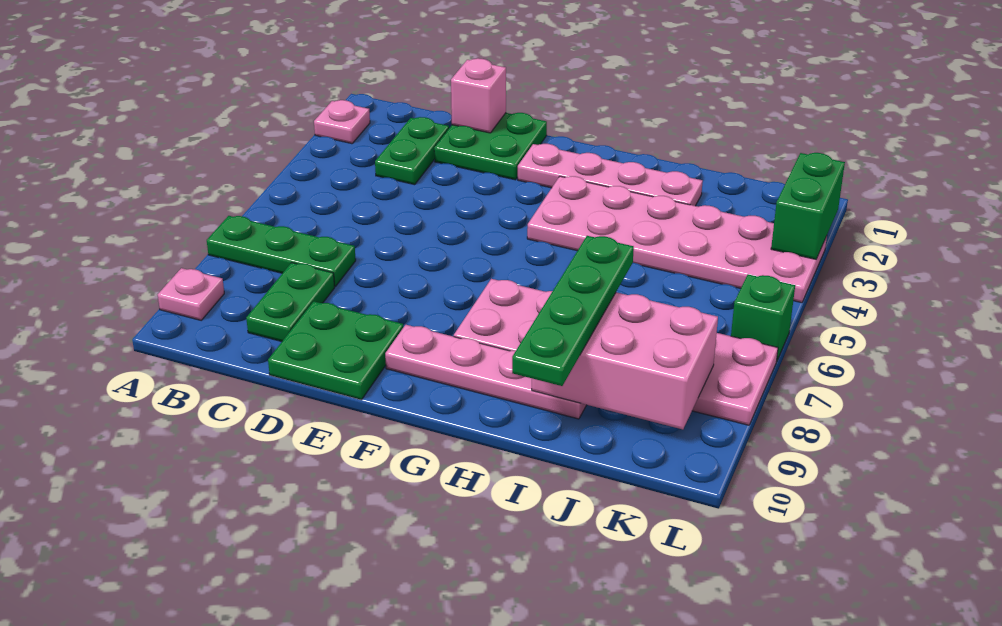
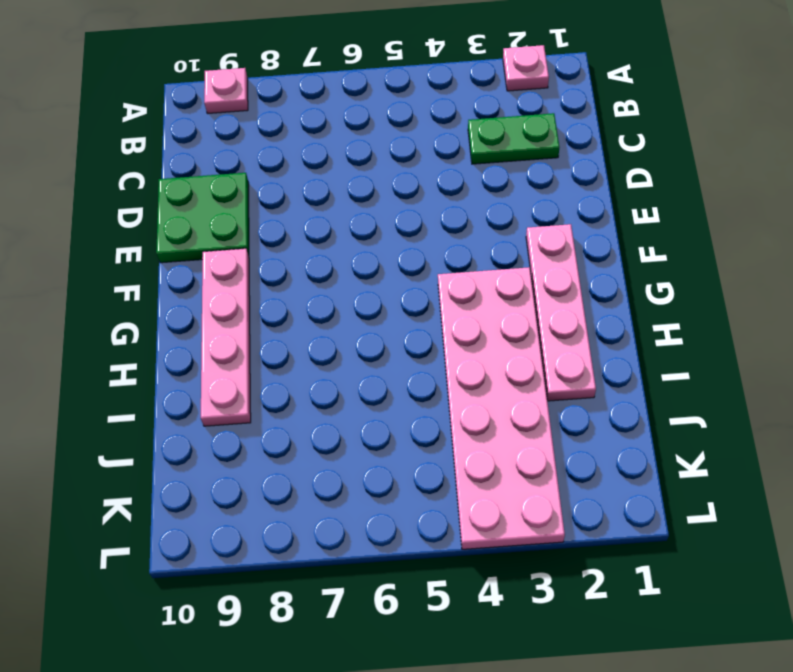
none -> green 1x3 plate [207,216,356,287]
none -> green 1x2 plate [246,263,335,342]
none -> green 2x2 plate [434,113,547,180]

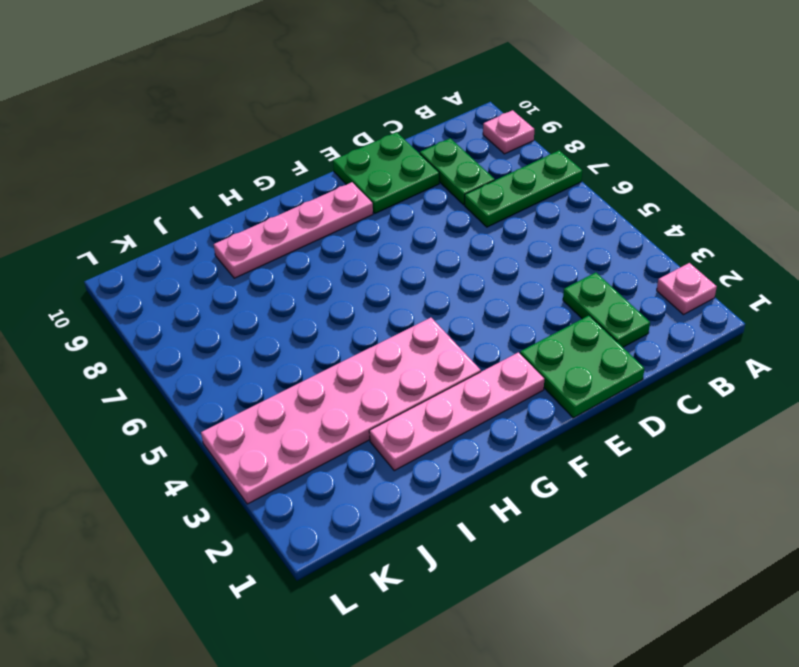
none -> pink 2x6 plate [454,279,778,425]
none -> green 1x1 brick [731,274,795,360]
none -> pink 1x1 brick [451,58,506,133]

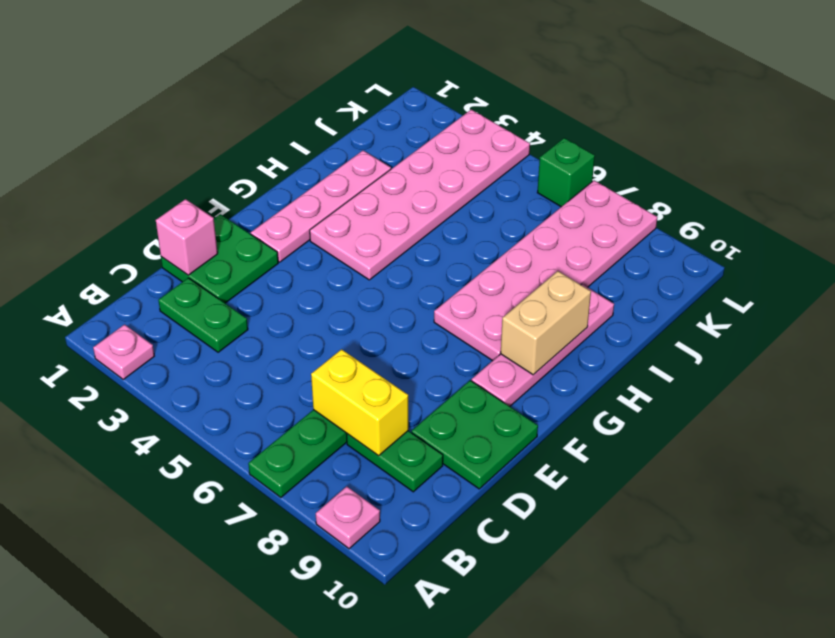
yellow 1x2 brick [311,349,408,456] -> none
tan 1x2 brick [501,271,591,375] -> none
none -> pink 2x3 brick [532,292,718,429]
none -> green 1x2 brick [771,153,845,259]
none -> green 1x4 plate [512,236,634,386]

